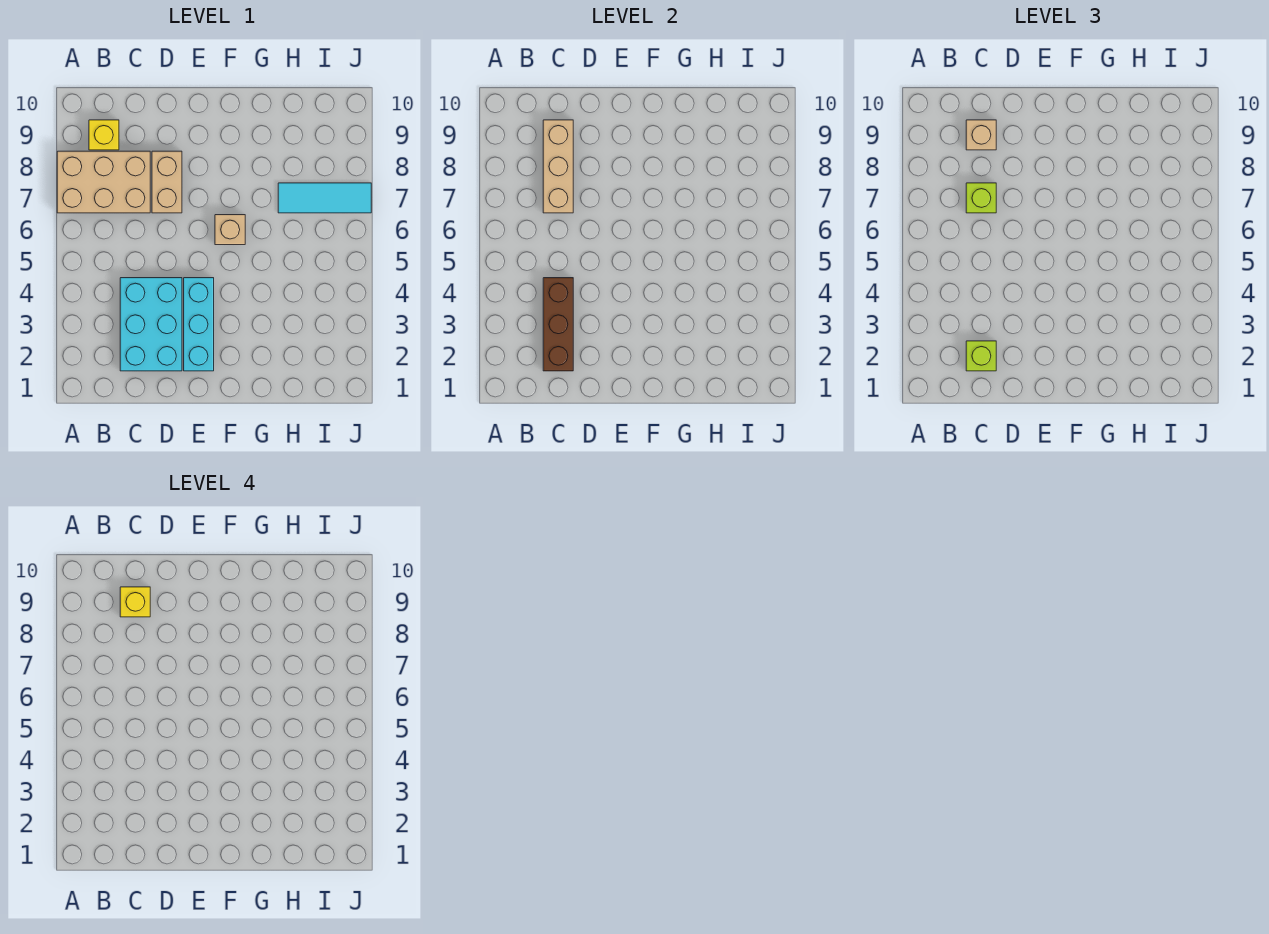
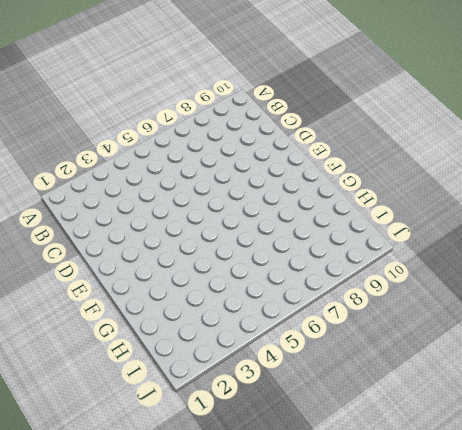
none -> tan 2x3 brick [57,151,150,213]
none -> yellow 1x1 brick [89,120,119,150]
none -> cyan 2x3 brick [120,278,182,371]

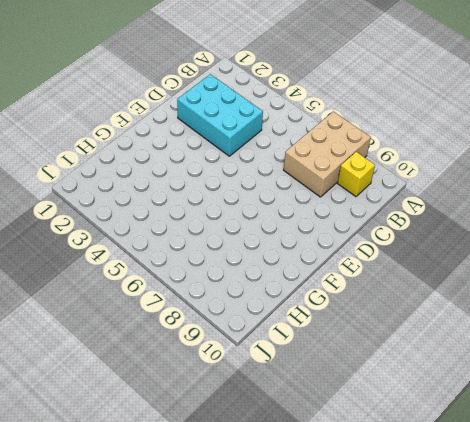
none -> tan 1x2 brick [152,151,182,213]
none -> cyan 1x3 brick [184,278,214,371]
none -> tan 1x1 brick [215,215,245,245]

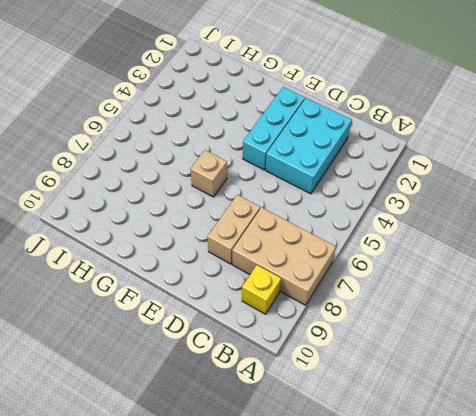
none -> cyan 1x3 tile [278,183,371,213]
none -> brown 1x3 brick [543,278,573,371]
none -> tan 1x3 brick [543,120,573,213]

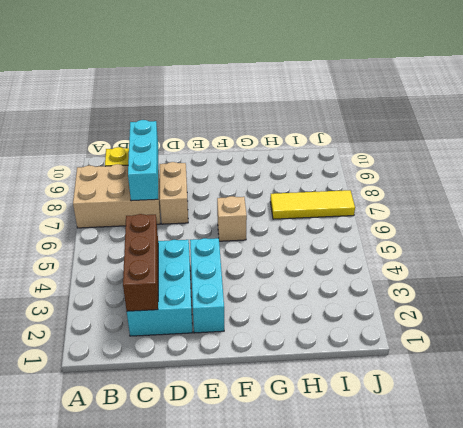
cyan 1x3 brick [128,120,158,201] -> tan 1x3 brick [543,120,573,213]
yellow 1x3 tile [270,190,355,219] -> cyan 1x3 tile [278,183,371,213]
none -> lime 1x1 brick [966,341,996,371]
none -> lime 1x1 brick [966,183,996,213]
none -> tan 1x1 brick [966,120,996,150]

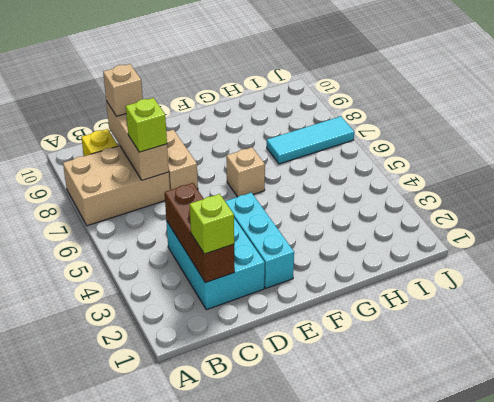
none -> yellow 1x1 brick [120,587,150,617]

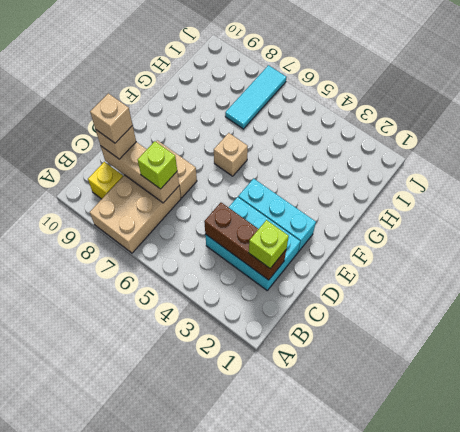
tan 1x1 brick [90,93,133,143] -> yellow 1x1 brick [120,587,150,617]

